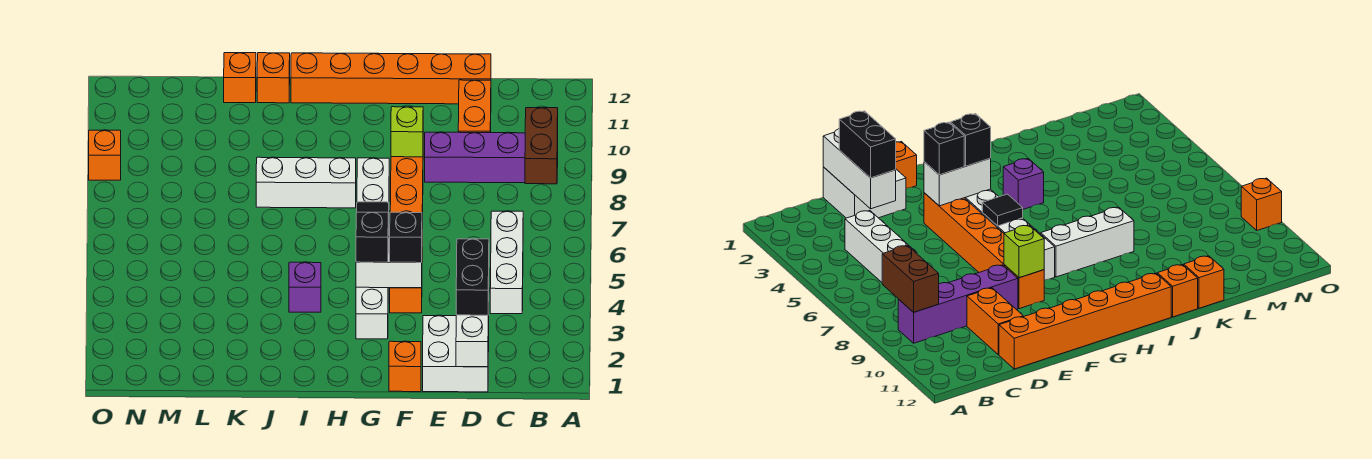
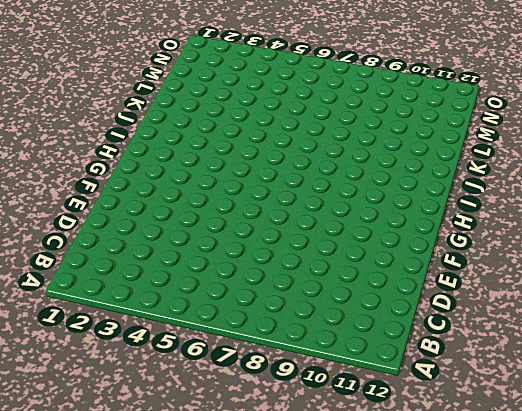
none -> purple 1x4 brick [425,132,558,183]
none -> white 1x3 brick [490,211,523,314]
none -> white 2x2 brick [423,316,489,392]

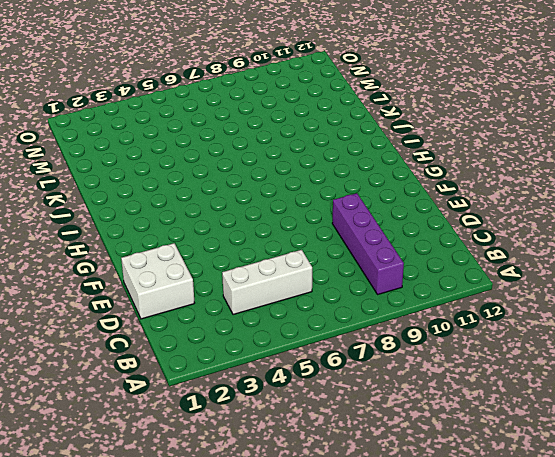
none -> orange 1x2 brick [458,80,491,133]
none -> orange 1x6 brick [291,53,491,104]
none -> orange 1x1 brick [389,341,421,392]

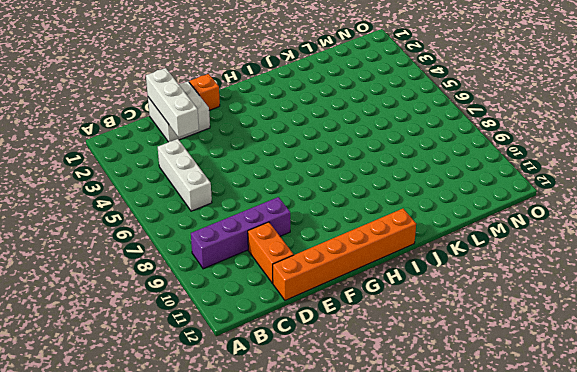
none -> orange 1x6 brick [390,157,423,313]
none -> white 1x6 brick [356,158,389,339]
none -> white 1x3 brick [256,157,356,208]

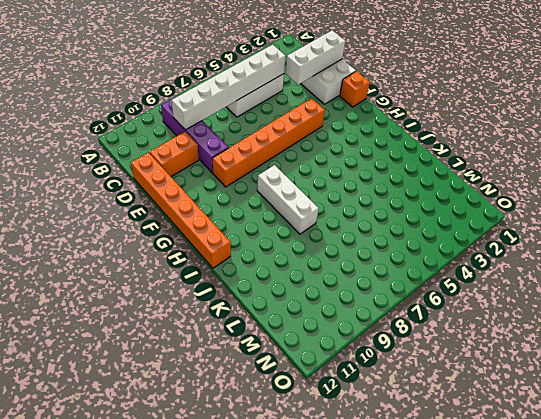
white 1x6 brick [171,45,286,130] -> white 1x6 brick moved to [356,158,389,339]
none -> purple 1x1 brick [289,262,321,312]
none -> orange 1x1 brick [257,53,290,103]
none -> orange 1x1 brick [224,53,256,103]

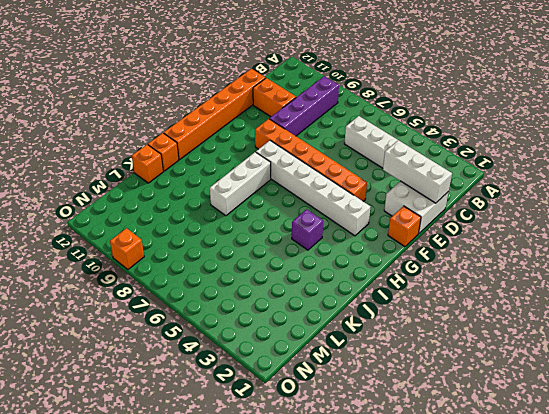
none -> brown 1x2 brick [525,108,558,184]
none -> white 1x2 brick [356,238,422,288]
none -> lime 1x1 brick [391,107,423,157]

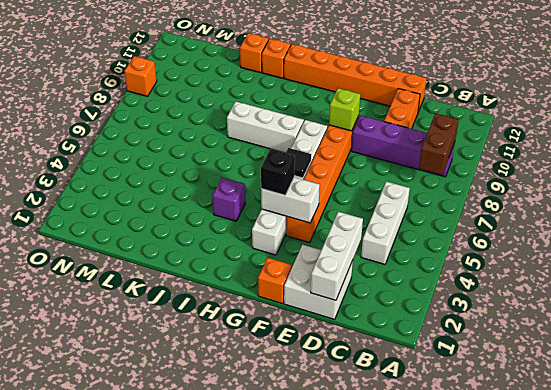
none -> black 1x2 brick [456,239,489,315]
none -> black 1x1 brick [390,212,422,263]

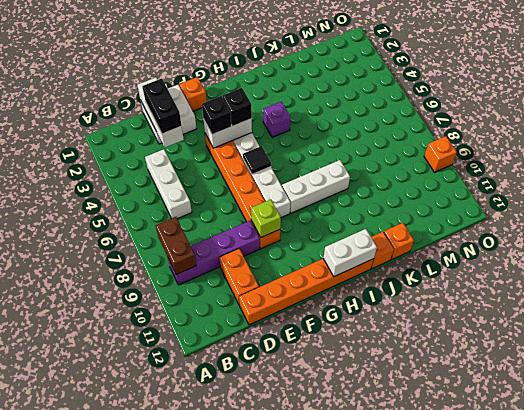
white 1x2 brick [323,229,377,276] -> none

